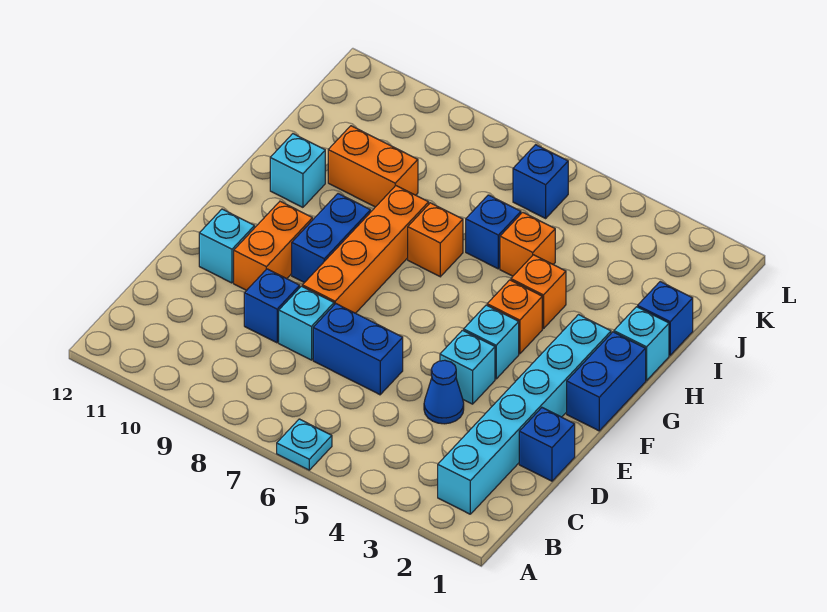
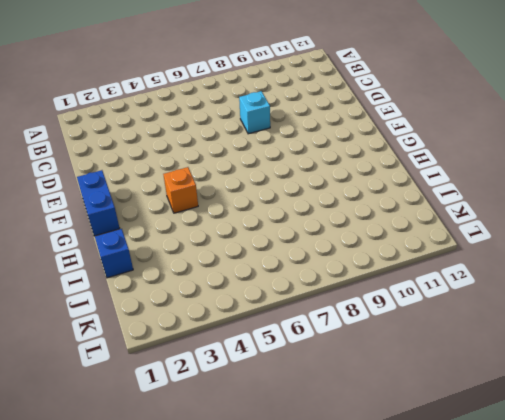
none -> cyan 1x1 plate [277,419,332,470]
none -> cyan 1x6 brick [438,315,611,514]
none -> blue 1x1 brick [519,408,575,481]

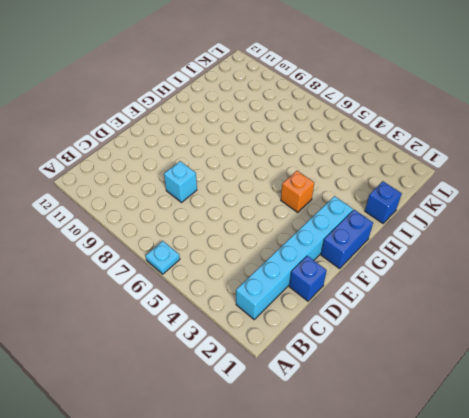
none -> blue 1x1 cone [424,360,464,424]
none -> blue 1x2 brick [313,304,403,395]
none -> blue 1x1 brick [244,269,300,343]

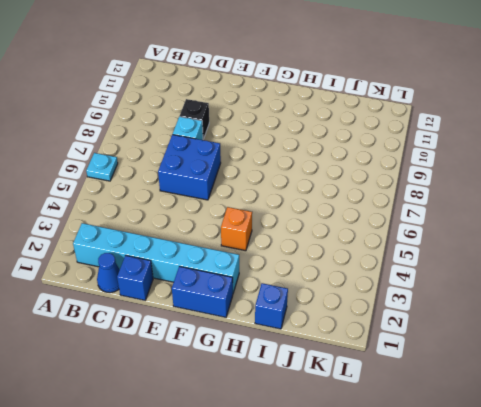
blue 1x1 cone [97,253,120,293] -> blue 1x1 cone moved to [424,360,464,424]
blue 2x2 brick [158,135,221,200] -> blue 1x2 brick [313,304,403,395]
black 1x1 brick [180,99,209,139] -> blue 1x1 brick [244,269,300,343]
none -> cyan 1x1 brick [440,330,495,404]
none -> orange 1x4 brick [302,186,429,313]
none -> orange 1x2 brick [234,201,313,290]

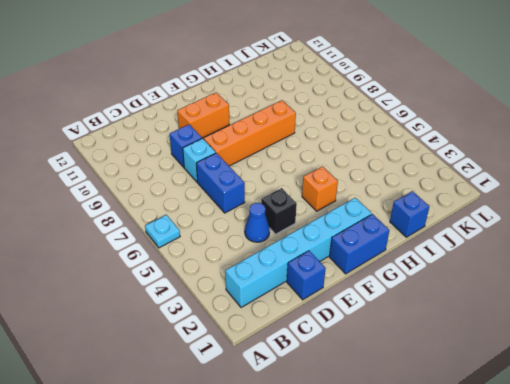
black 1x1 brick [261,188,297,234] -> cyan 1x1 brick [440,330,495,404]
none -> cyan 1x1 brick [199,209,255,283]
none -> cyan 1x1 brick [464,305,519,379]
none -> blue 1x2 brick [292,194,371,283]

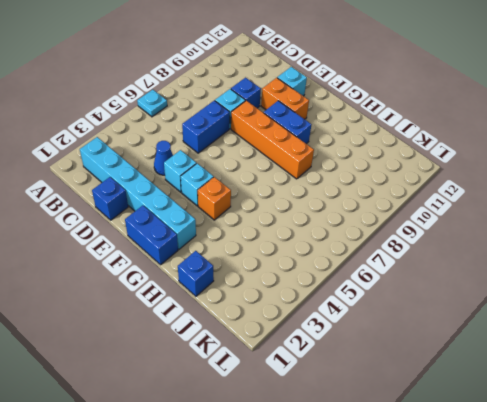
none -> cyan 1x1 brick [614,307,669,381]
none -> orange 1x1 brick [511,255,566,329]
none -> orange 1x1 brick [408,203,463,277]

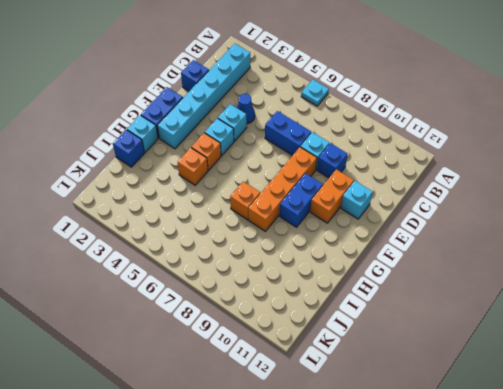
none -> cyan 1x1 brick [270,134,325,207]
none -> orange 1x1 brick [500,212,555,276]
none -> blue 1x1 brick [466,195,521,269]

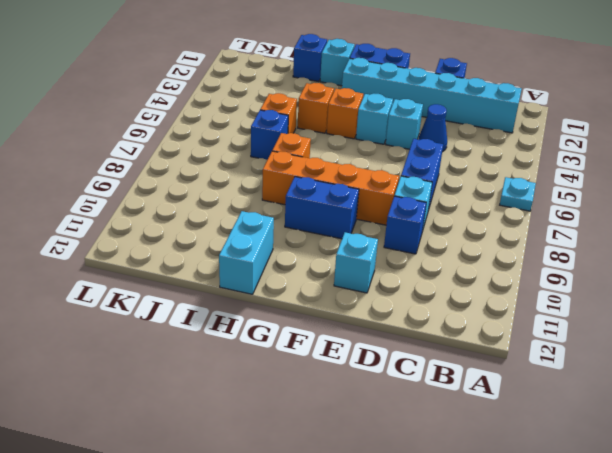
cyan 1x2 brick [219,211,274,294] -> cyan 1x1 brick [270,134,325,207]
none -> orange 1x2 brick [234,201,313,290]
none -> orange 1x2 brick [328,126,418,207]
none -> blue 1x1 brick [513,145,568,218]

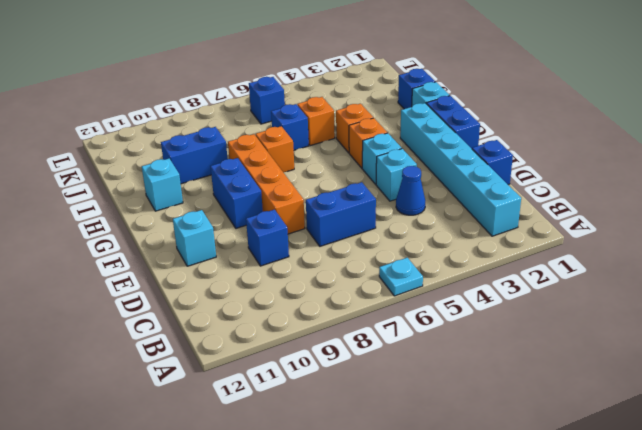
blue 1x2 brick [161,127,228,184] -> orange 1x2 brick [328,126,418,207]
none -> cyan 1x1 brick [279,286,334,360]
none -> orange 1x2 brick [234,201,313,290]

